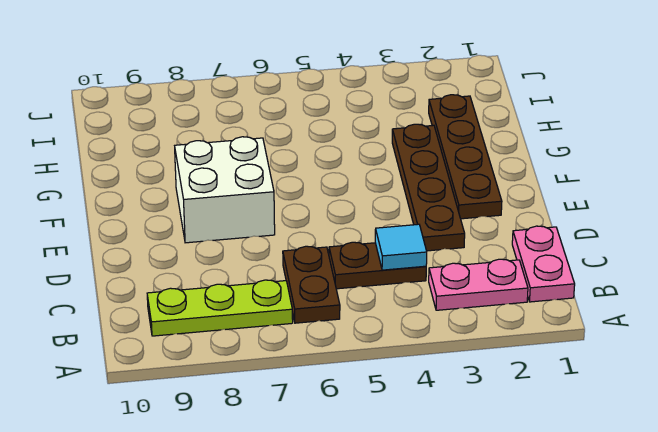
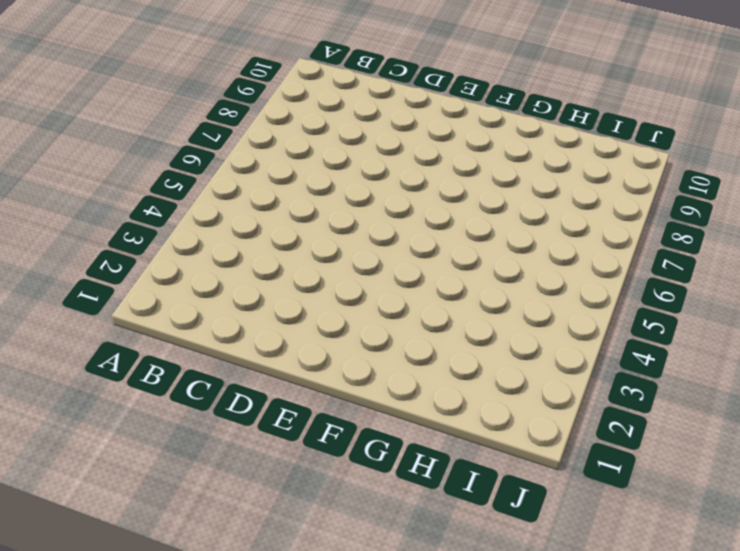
none -> pink 1x2 plate [512,226,575,302]
none -> pink 1x2 plate [429,259,528,310]

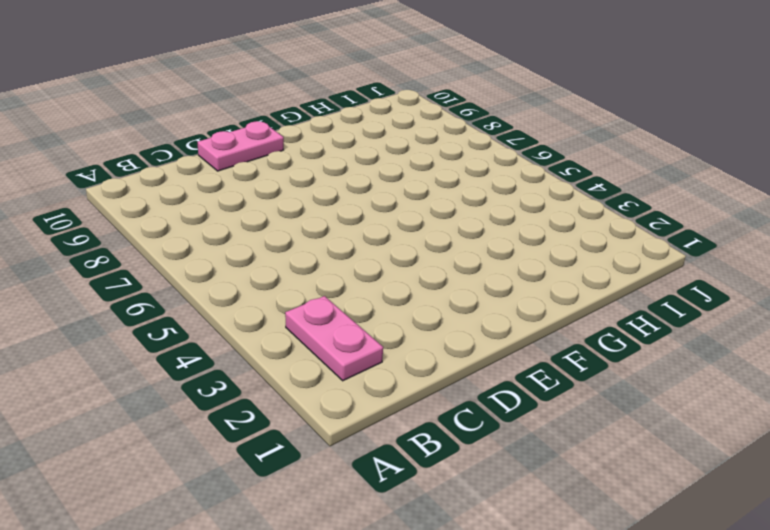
pink 1x2 plate [198,121,284,171] -> pink 1x2 plate moved to [512,226,575,302]
none -> brown 1x2 plate [283,246,340,323]
none -> lime 1x3 plate [147,280,293,336]

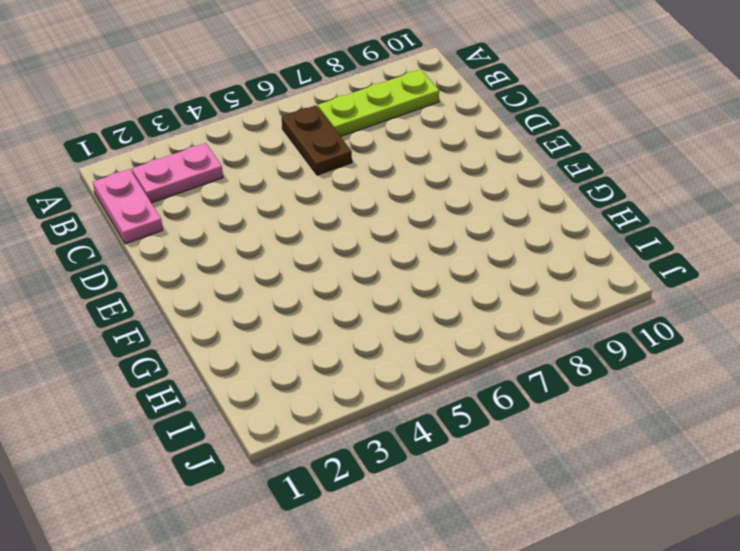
none -> brown 1x2 plate [329,242,426,289]
none -> brown 1x4 plate [392,124,465,251]

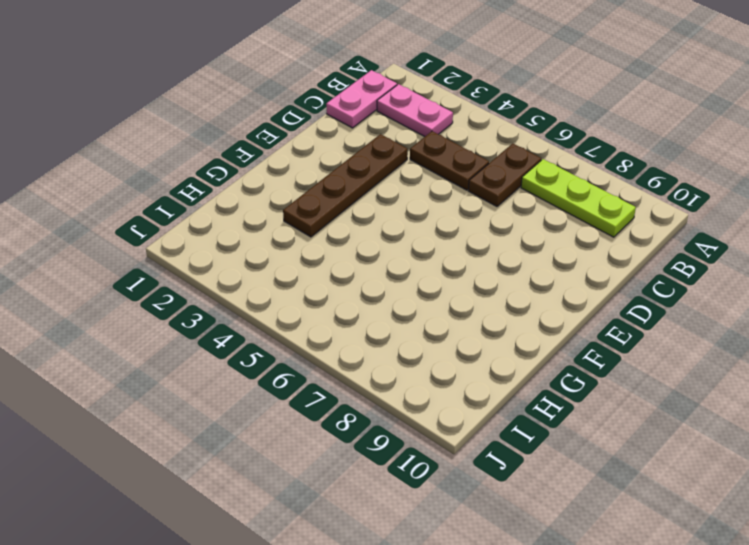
none -> brown 1x4 plate [429,95,502,219]
none -> white 2x2 brick [175,137,275,243]

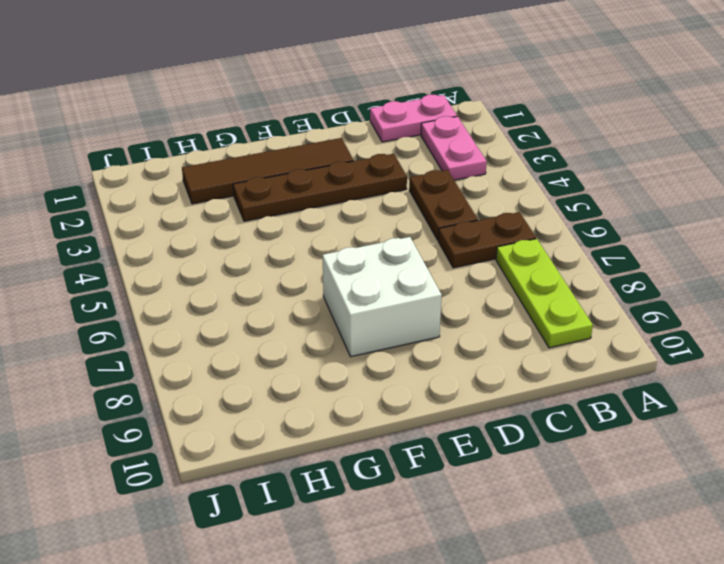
brown 1x4 tile [182,138,354,204] -> brown 1x4 plate [429,95,502,219]
none -> cyan 1x1 tile [375,224,427,270]

